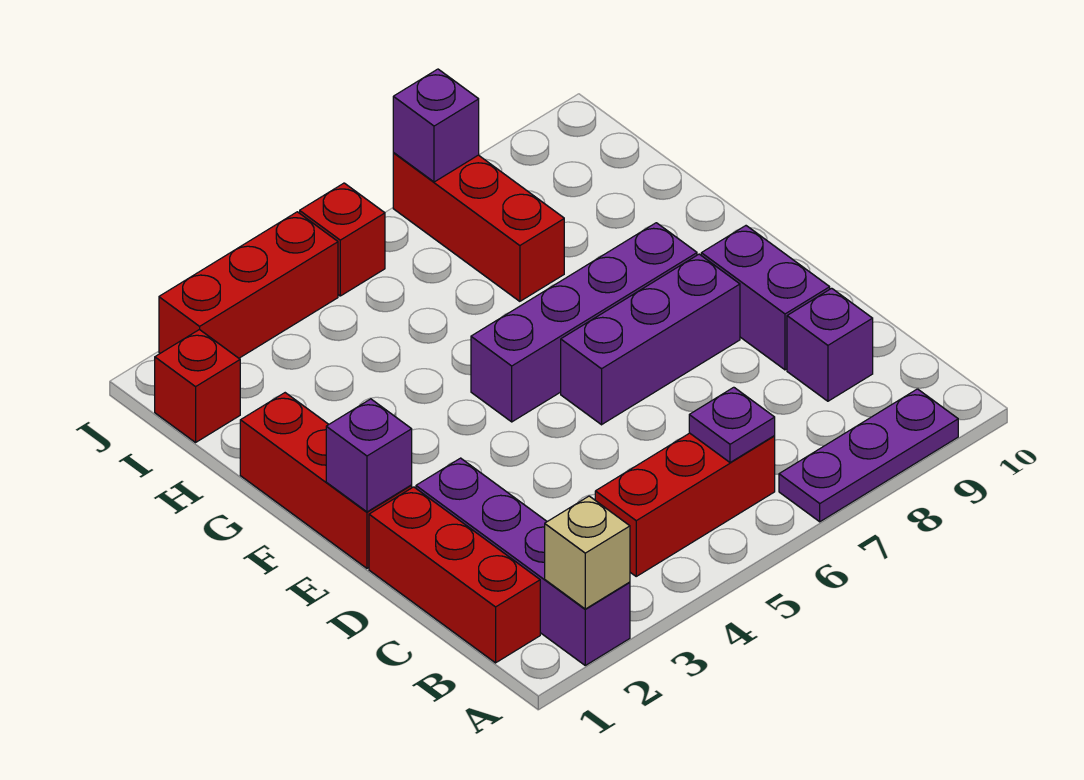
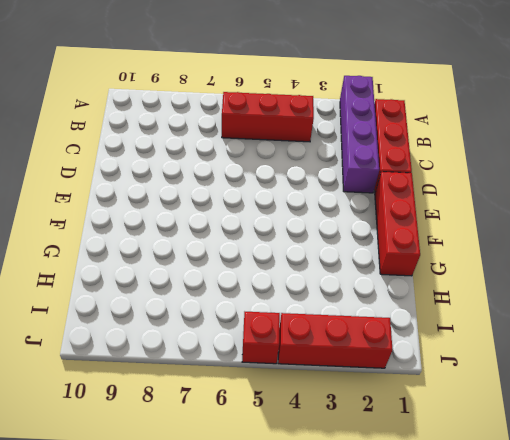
none -> purple 1x3 plate [779,389,958,522]
none -> purple 1x1 brick [787,288,873,401]
none -> purple 1x2 brick [701,226,830,370]

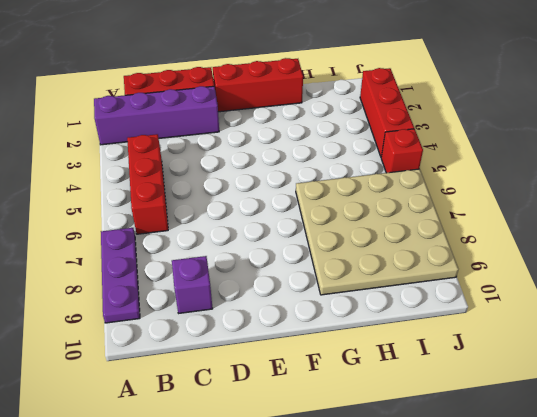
tan 4x4 plate [296,169,458,295] -> red 1x3 brick [393,153,564,301]
none -> purple 1x2 brick [701,226,830,370]
none -> purple 1x3 brick [561,254,740,425]
none -> purple 1x4 brick [471,223,697,422]

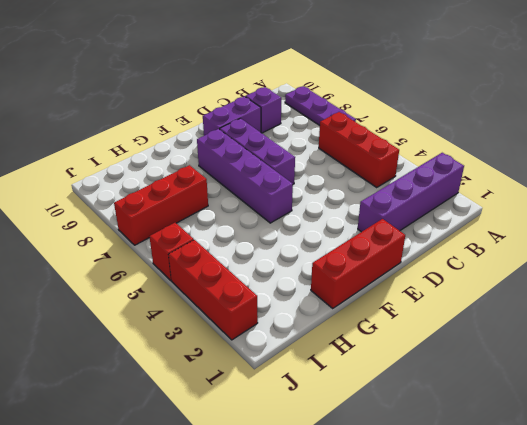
none -> red 1x3 brick [369,487,540,663]
none -> red 1x1 brick [155,329,240,442]
none -> tan 1x1 brick [545,496,630,609]

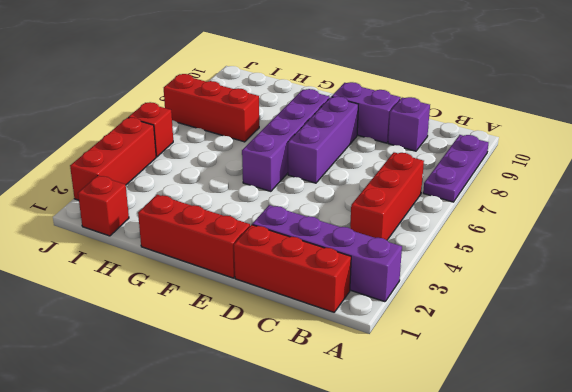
none -> tan 1x1 brick [545,496,630,609]
none -> purple 1x1 plate [689,387,775,462]
none -> purple 1x1 brick [326,399,412,512]

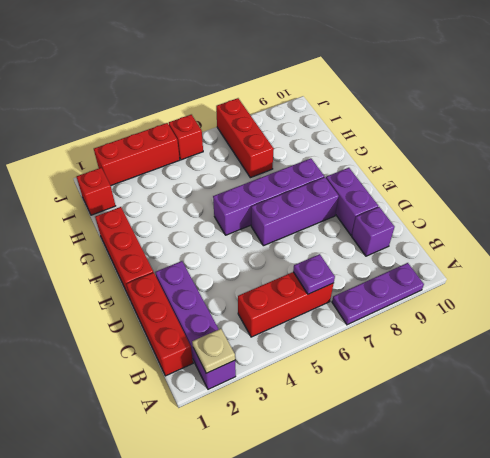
tan 1x1 plate [192,329,235,373] -> tan 1x1 brick [545,496,630,609]
none -> purple 1x1 brick [326,399,412,512]
none -> purple 1x1 brick [393,69,479,182]

